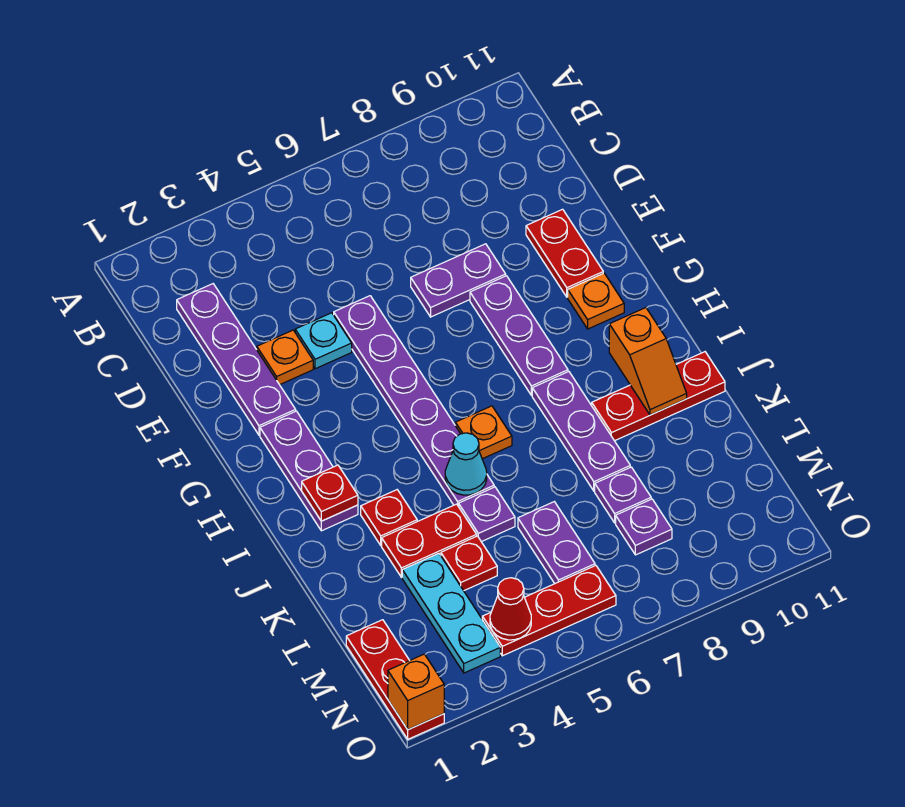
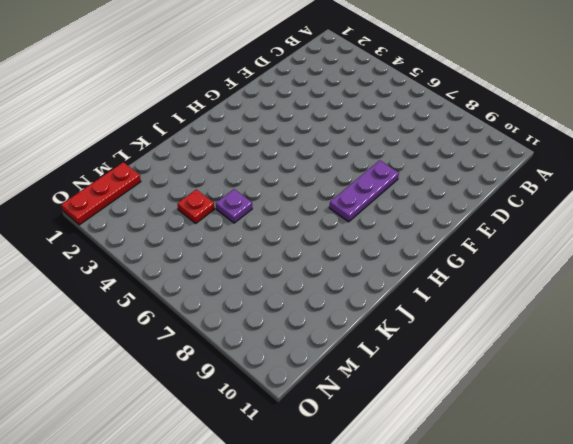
none -> purple 1x4 plate [177,284,296,435]
none -> orange 1x1 plate [257,330,313,385]
none -> cyan 1x1 plate [295,313,352,369]

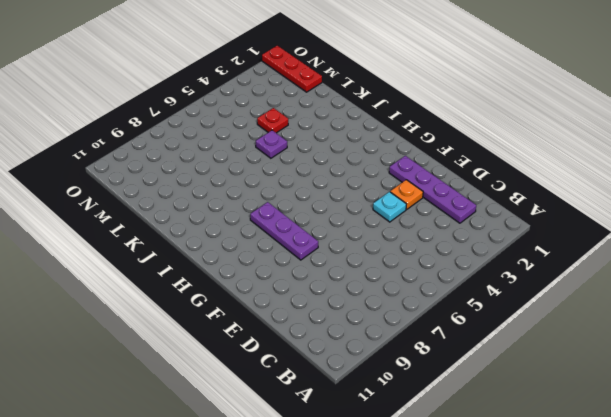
none -> purple 1x6 plate [334,296,494,507]
none -> purple 1x2 plate [411,244,506,317]
none -> red 1x2 plate [526,209,603,297]

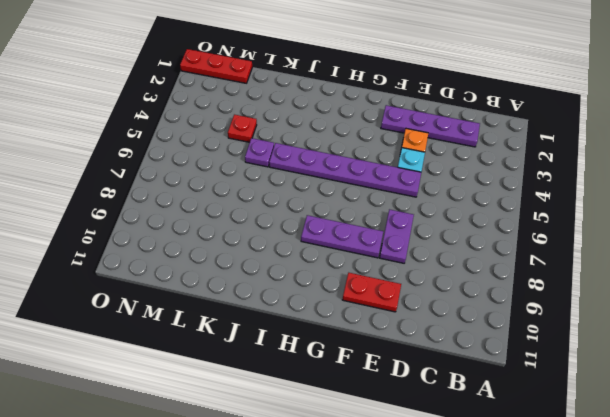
none -> purple 1x3 plate [260,411,358,531]
none -> orange 1x1 plate [568,273,624,329]
none -> orange 1x1 plate [455,406,512,459]

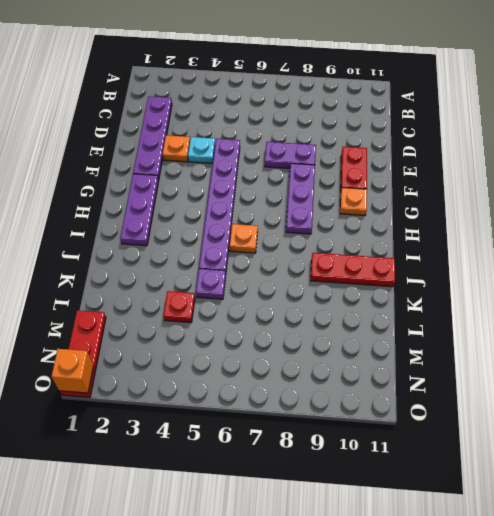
none -> purple 1x3 plate [532,372,630,491]
none -> red 1x1 plate [361,490,417,545]
none -> red 1x2 plate [382,504,477,577]

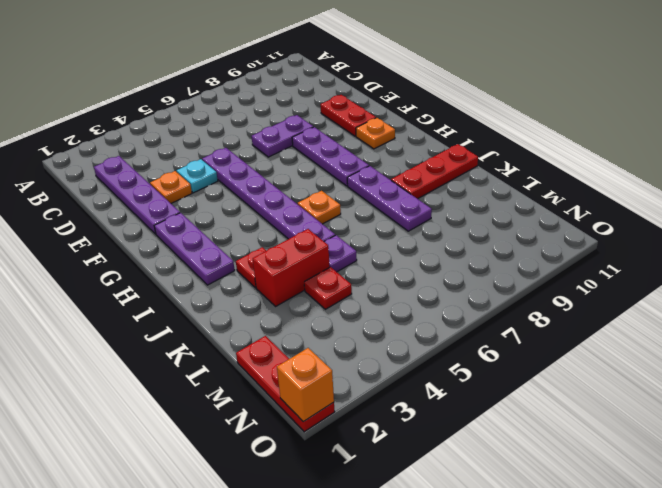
red 1x2 brick [253,229,330,306] -> red 1x2 plate [382,504,477,577]
none -> cyan 1x3 plate [402,553,500,673]
none -> purple 1x2 plate [518,502,595,584]
none -> purple 1x1 plate [595,467,651,523]

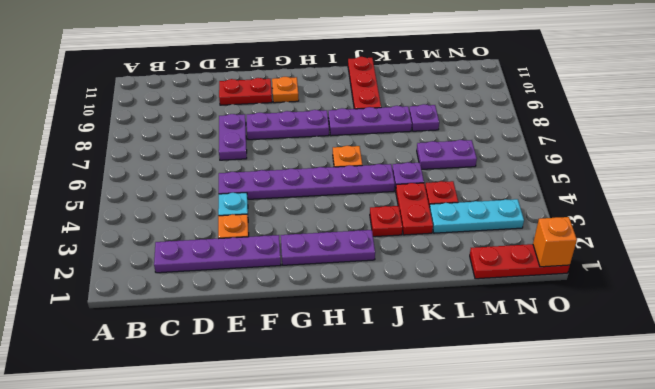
none -> purple 1x1 plate [616,499,672,555]
none -> red 1x3 plate [482,565,616,656]
none -> red 1x1 plate [302,465,358,521]

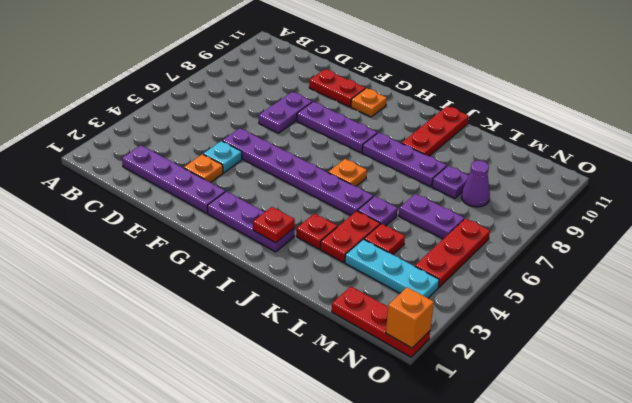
purple 1x1 cone [462,161,490,207] -> purple 1x1 plate [616,499,672,555]
none -> orange 1x2 slope [609,308,687,415]
none -> cyan 1x1 cone [445,433,487,495]
none -> red 1x1 cone [490,578,531,640]

